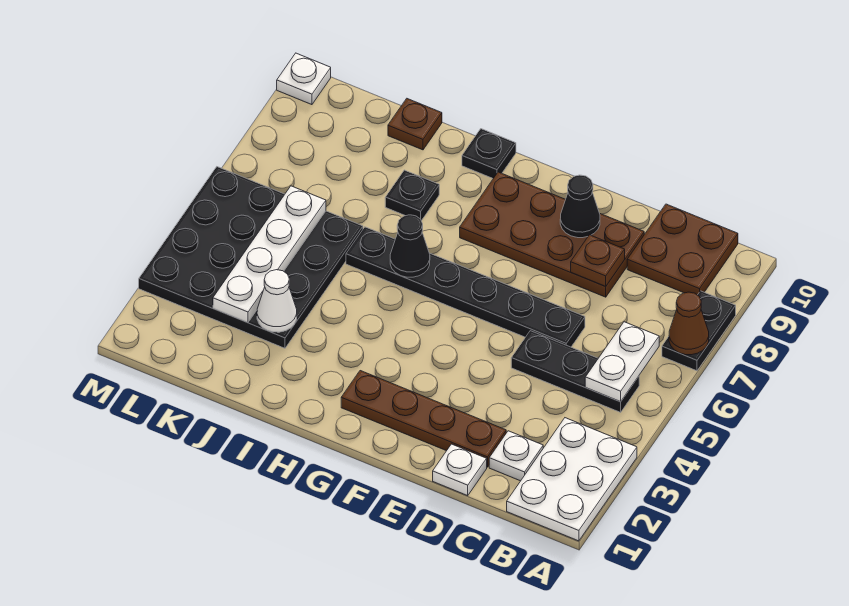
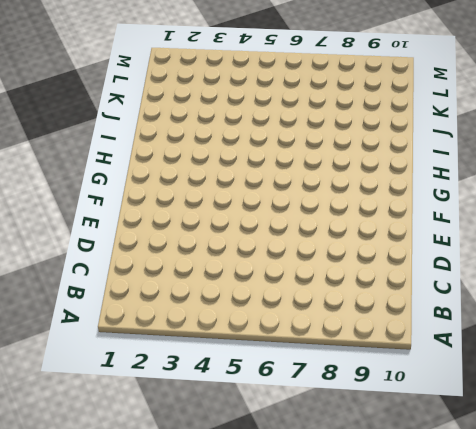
none -> white 2x3 plate [507,418,637,541]
none -> black 1x2 plate [662,291,736,371]
none -> black 1x3 plate [511,331,639,412]

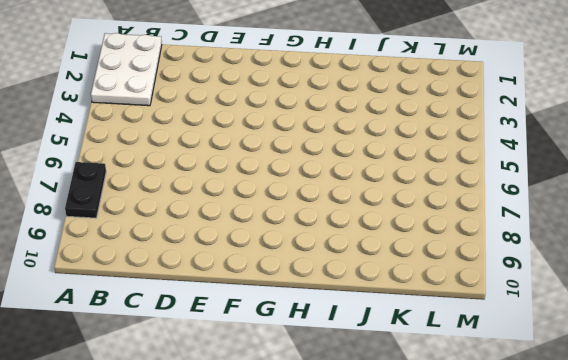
none -> black 1x3 plate [511,331,639,412]
none -> brown 2x2 plate [627,204,738,295]
none -> white 1x1 plate [489,431,543,481]

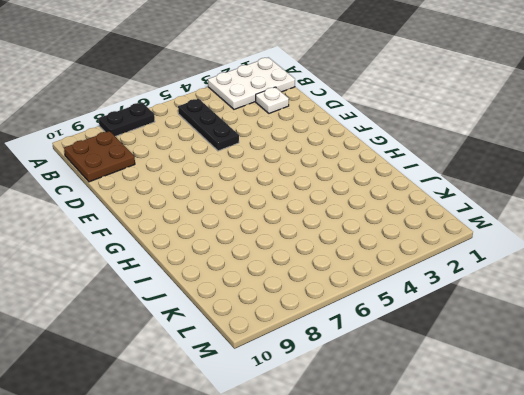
none -> white 1x1 plate [433,444,487,496]
none -> brown 1x4 plate [341,371,506,467]
none -> black 1x6 plate [346,227,585,347]

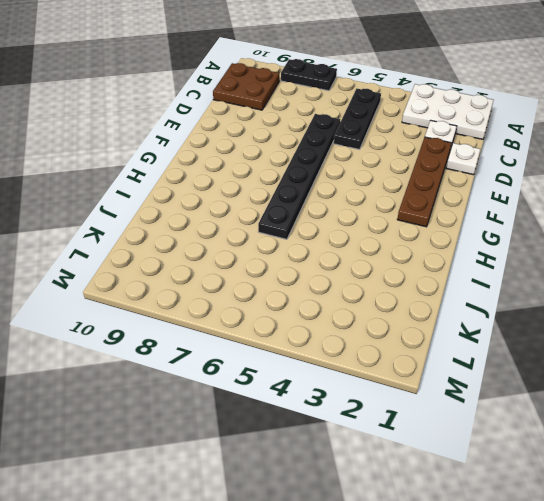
none -> brown 2x4 plate [460,172,644,297]
none -> black 1x1 plate [462,129,516,178]
none -> black 1x1 plate [385,170,439,221]

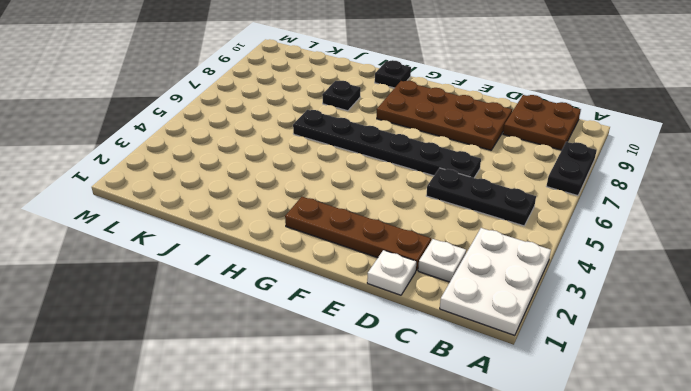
none -> black 4x4 plate [139,167,363,348]
none -> brown 1x1 plate [388,99,442,150]
none -> white 1x1 plate [277,53,331,105]

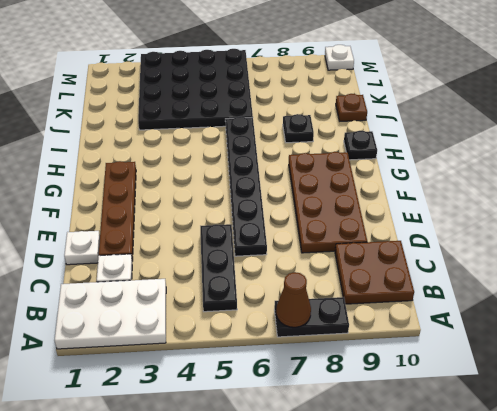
none -> white 1x2 plate [585,322,659,402]
none -> brown 1x1 plate [571,235,625,286]
none -> black 1x1 cone [560,175,600,238]

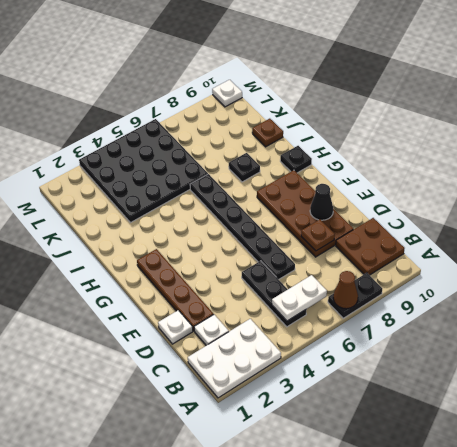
none -> black 1x1 cone [390,215,430,277]
none -> white 1x1 cone [257,270,297,332]
none -> white 1x4 plate [213,186,326,323]

